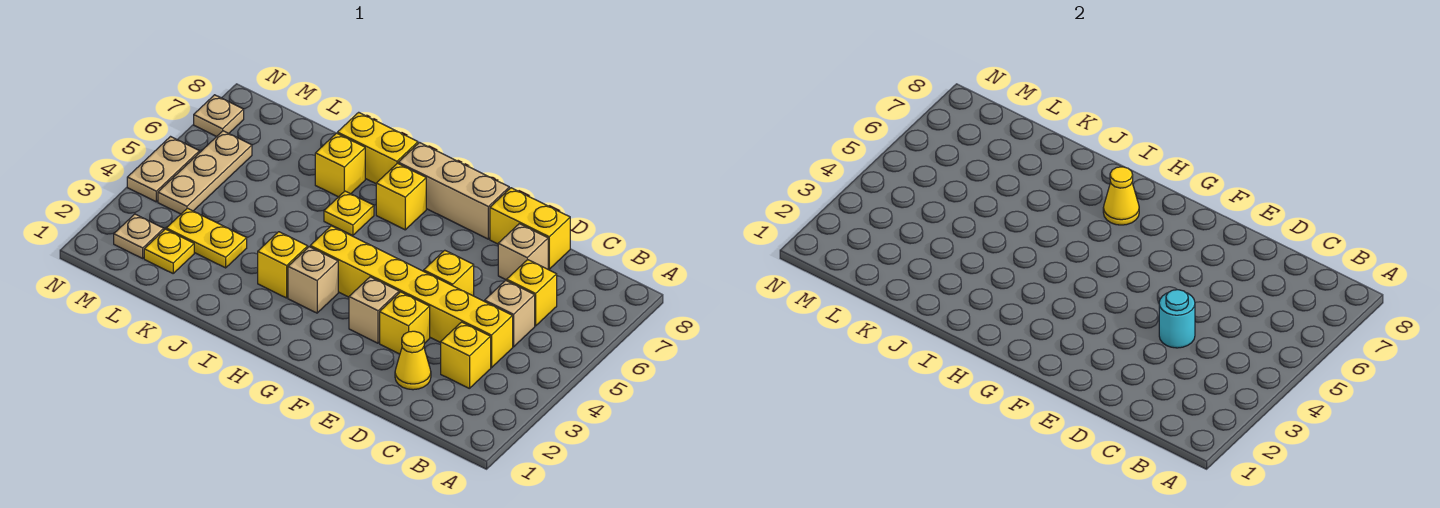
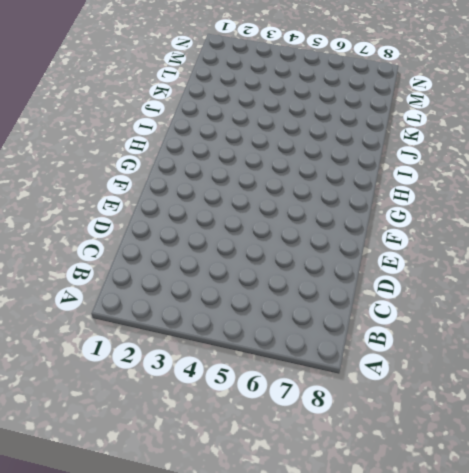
none -> yellow 1x1 brick [441,322,491,389]
none -> yellow 1x6 brick [310,226,513,368]
none -> tan 1x1 brick [485,280,535,347]

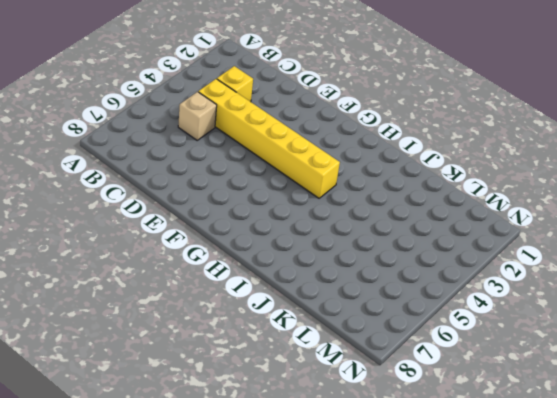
none -> yellow 1x1 brick [507,260,557,326]
none -> yellow 1x1 cone [395,331,431,390]
none -> tan 1x1 brick [498,224,548,280]

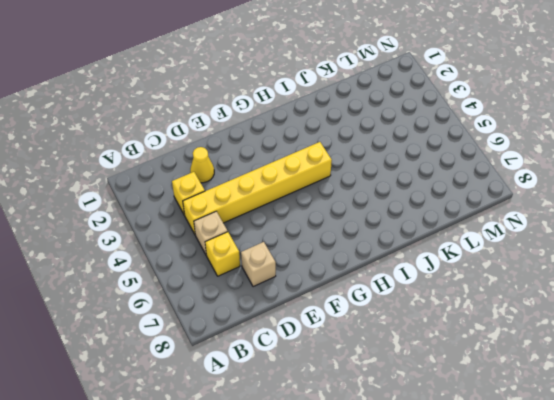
none -> yellow 1x2 brick [490,188,570,269]
none -> yellow 1x1 brick [380,292,430,354]
none -> yellow 1x1 brick [424,250,474,296]

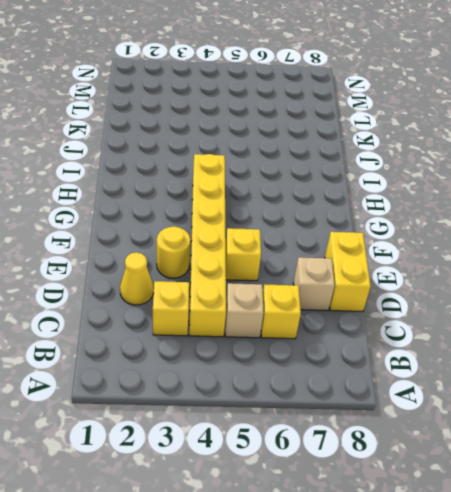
yellow 1x1 round brick [157,226,190,278] -> yellow 1x1 brick [380,292,430,354]
none -> tan 1x1 brick [349,277,399,343]
none -> tan 1x3 brick [398,143,509,239]
none -> tan 1x1 brick [288,247,338,313]

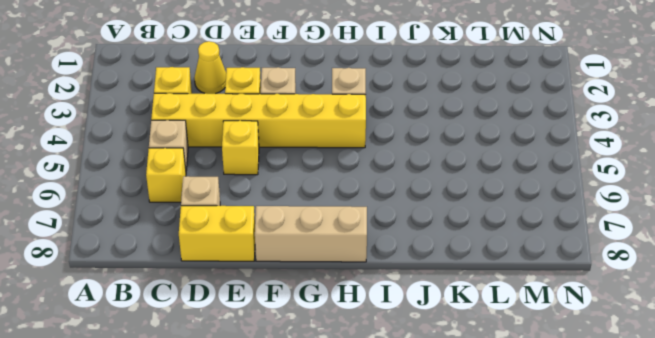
none -> yellow 1x1 brick [376,163,426,230]
none -> yellow 1x1 brick [258,232,308,298]
none -> yellow 1x1 plate [324,191,374,236]

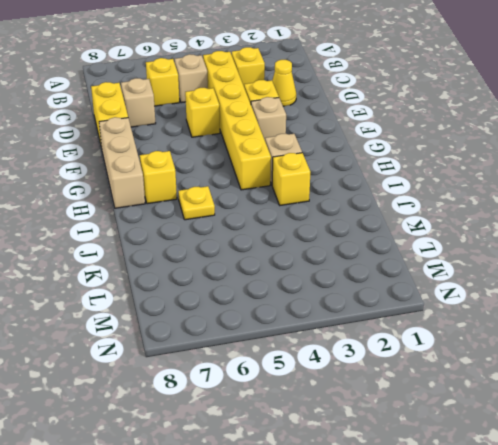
none -> yellow 1x2 brick [338,112,418,183]
none -> yellow 1x1 brick [315,133,365,197]
none -> yellow 1x2 plate [166,208,247,268]

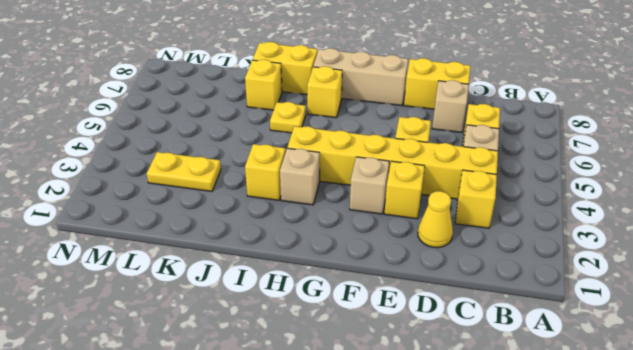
none -> yellow 1x1 plate [144,229,194,273]
none -> tan 1x1 plate [114,214,164,258]
none -> tan 1x3 plate [158,131,252,214]

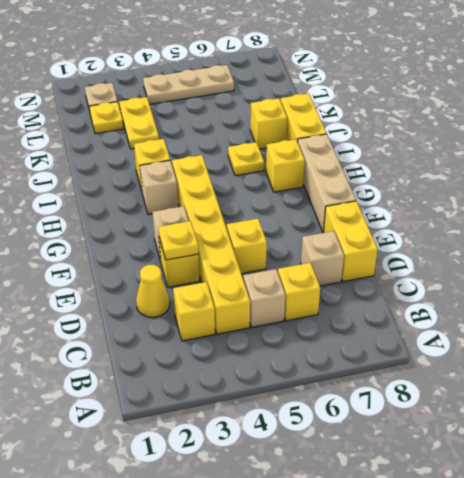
yellow 1x1 plate [158,221,199,260] -> none
none -> tan 1x2 plate [127,137,199,202]
none -> tan 1x1 plate [194,95,244,137]
none -> cyan 1x1 round brick [1159,290,1195,348]

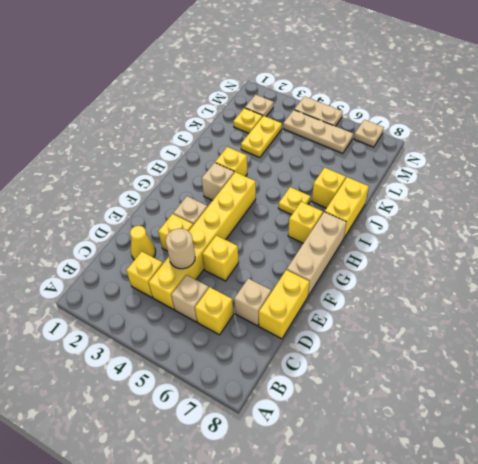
tan 1x1 round brick [165,229,195,269] -> cyan 1x1 round brick [1159,290,1195,348]
none -> yellow 1x1 cone [1103,167,1139,225]

